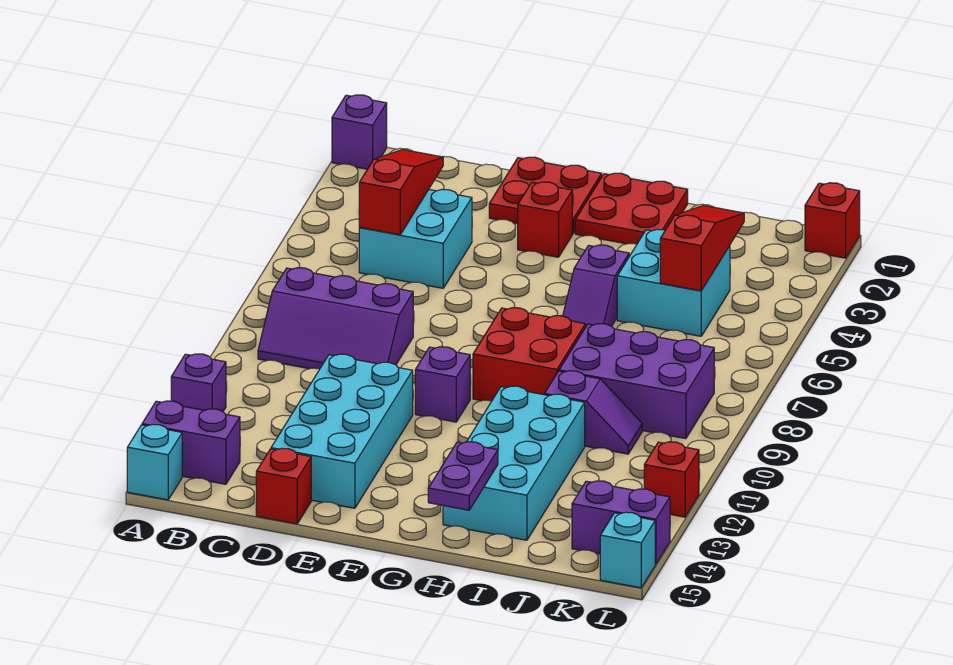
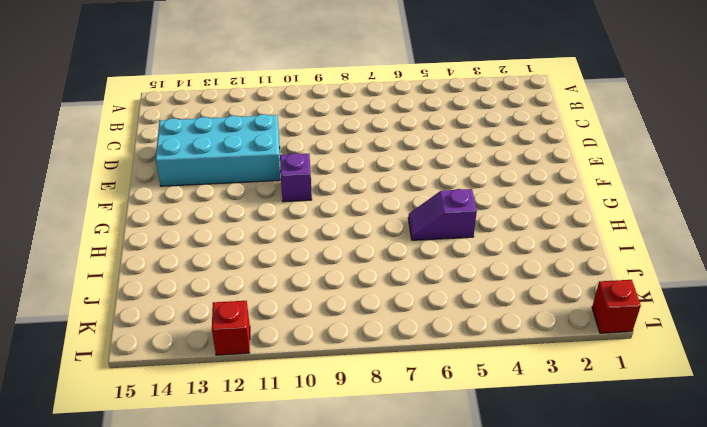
none -> purple 1x1 brick [332,95,387,169]
none -> purple 1x1 brick [171,354,226,411]
none -> purple 1x2 brick [142,401,240,484]

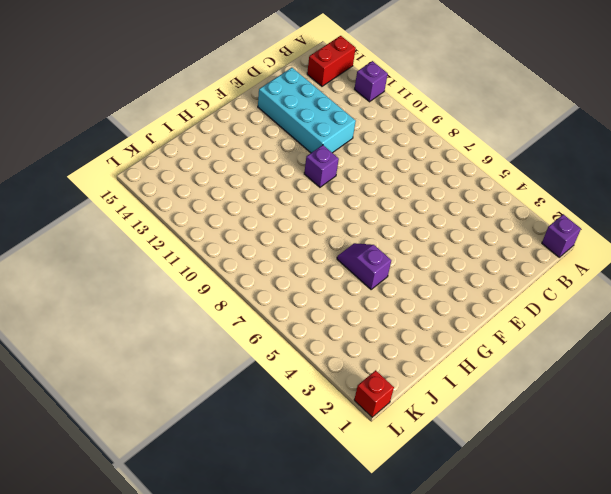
red 1x2 brick [307,36,356,86] -> purple 1x2 brick [142,401,240,484]
none -> cyan 1x1 brick [127,424,182,500]
none -> purple 2x3 slope [258,267,413,369]
none -> cyan 2x2 brick [359,189,472,288]

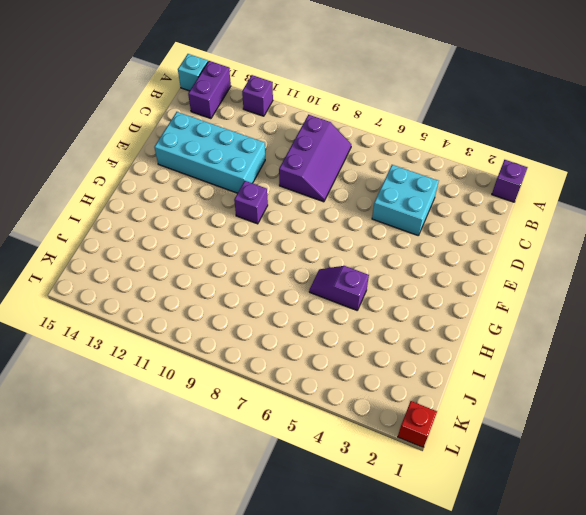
purple 2x3 slope [279,115,351,202] -> purple 2x3 slope turned to [258,267,413,369]
none -> red 1x1 brick [256,448,311,524]
none -> red 2x2 plate [489,157,602,234]
none -> red 1x1 brick [518,182,572,257]

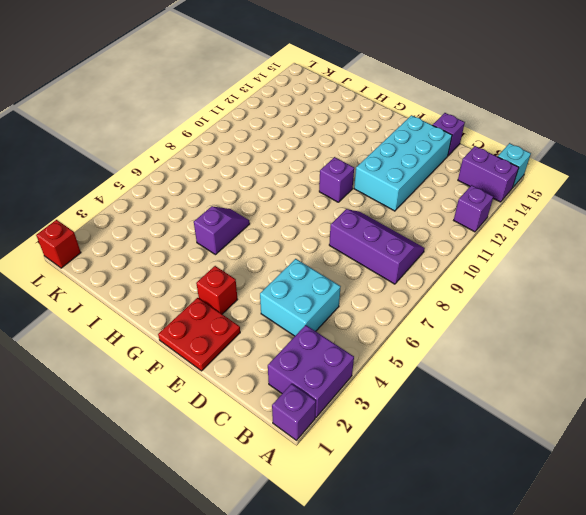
purple 2x2 brick [268,325,354,417] -> none
purple 1x1 brick [433,113,465,156] -> red 1x1 brick [256,448,311,524]
none -> red 2x2 plate [575,173,688,244]
none -> red 2x2 brick [473,307,585,401]
none -> cyan 2x4 brick [443,386,585,540]

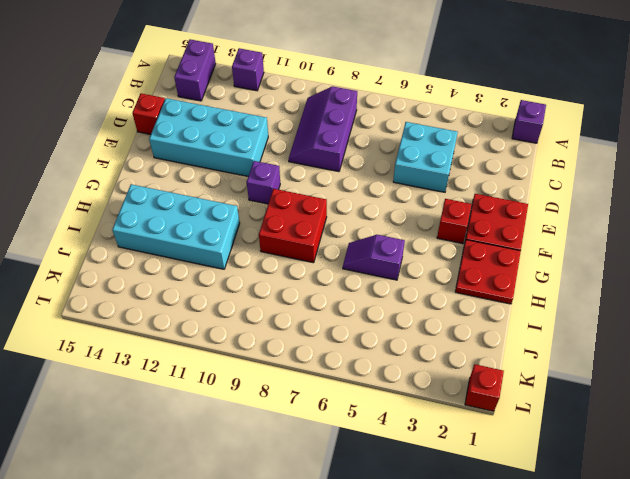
none -> cyan 1x1 brick [127,424,182,500]
none -> cyan 2x2 brick [617,229,730,336]
none -> purple 2x3 brick [559,324,714,439]

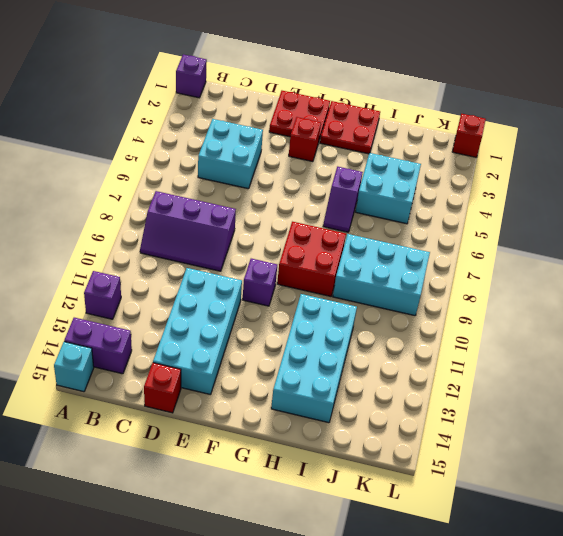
cyan 2x3 brick [333,234,430,316] -> purple 2x3 brick [559,324,714,439]
none -> purple 1x2 slope [544,371,642,454]
none -> purple 1x2 brick [572,481,670,564]
none -> red 1x1 brick [644,442,699,517]

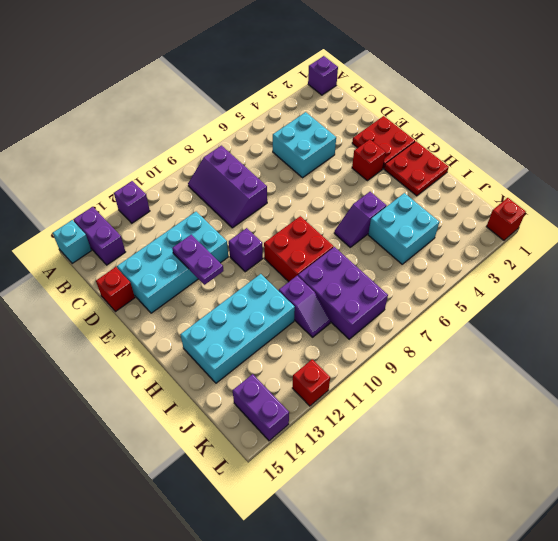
purple 1x2 plate [172,235,223,285] -> purple 1x2 plate turned to [428,442,498,510]
none -> cyan 1x1 brick [600,512,655,588]
none -> red 1x3 slope [359,150,443,235]
none -> red 1x3 slope [660,205,744,291]

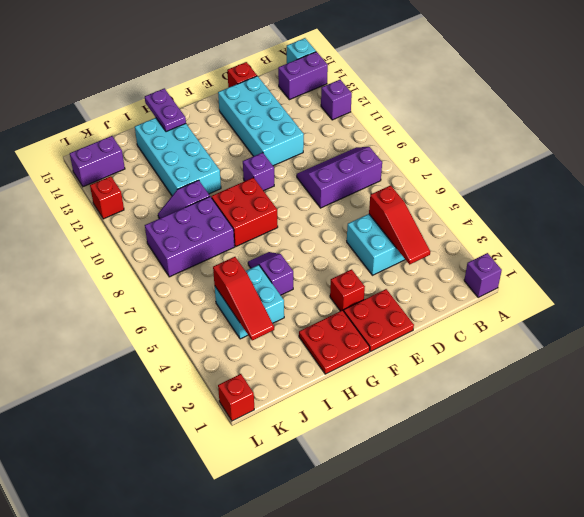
none -> cyan 1x1 brick [600,512,655,588]

